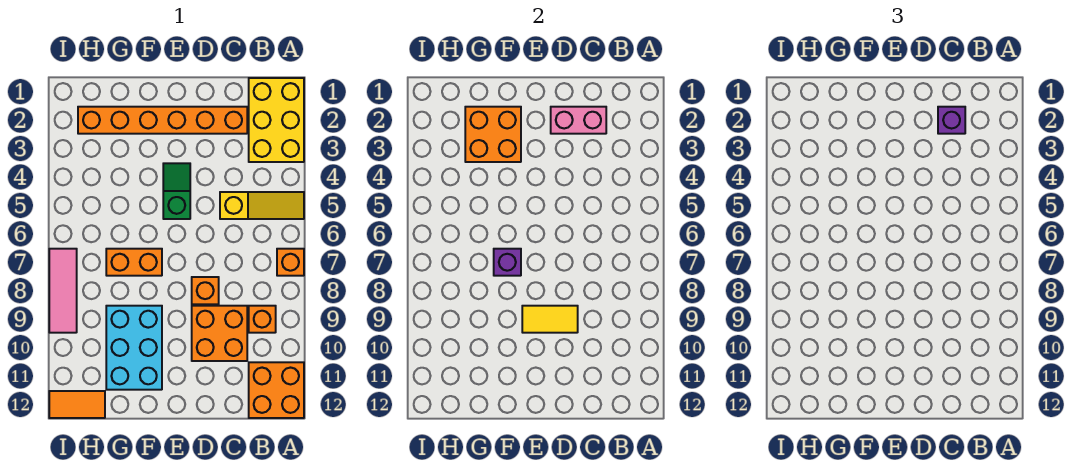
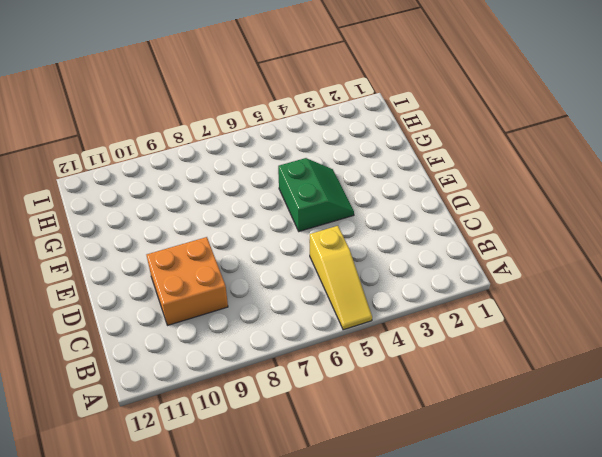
green 2x2 slope [278,158,354,231] -> green 1x2 slope [163,163,190,219]
none -> yellow 2x3 brick [249,78,304,162]
none -> orange 1x1 brick [277,249,304,276]
none -> orange 2x2 brick [249,362,304,418]

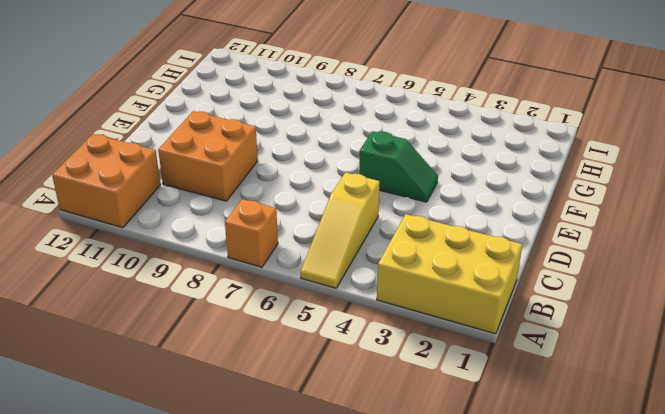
none -> orange 1x1 brick [249,306,276,333]
none -> orange 1x6 brick [78,107,247,134]
none -> orange 1x1 brick [192,277,219,304]

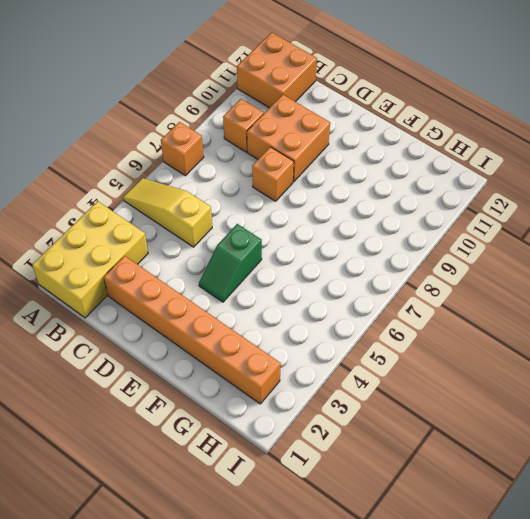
none -> orange 1x2 brick [106,249,162,276]
none -> cyan 2x3 brick [106,306,162,390]
none -> orange 1x2 tile [49,391,105,418]

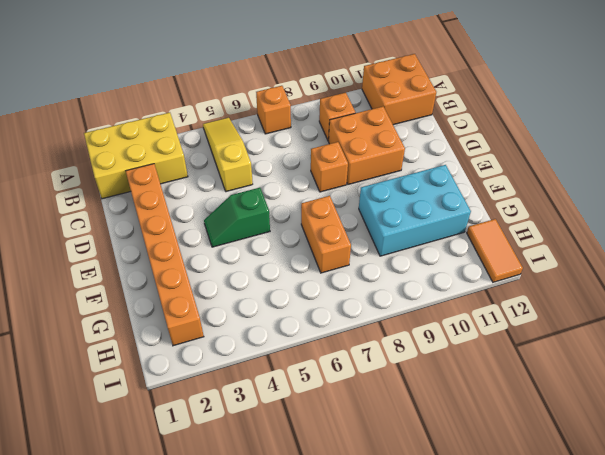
none -> pink 1x3 tile [49,249,77,333]
none -> pink 1x2 brick [551,107,606,134]
none -> yellow 1x2 tile [522,306,578,333]

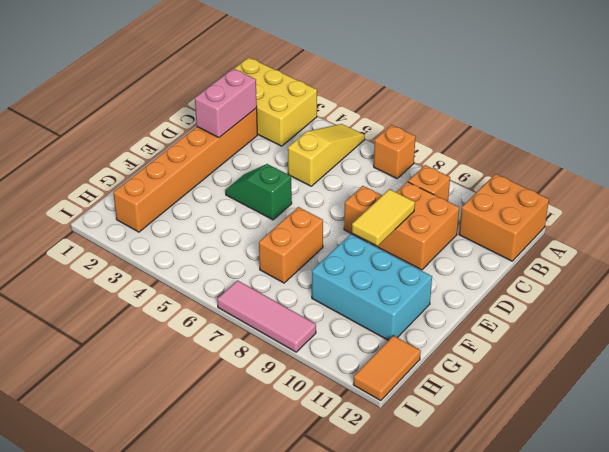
none -> orange 2x2 brick [465,107,521,162]
none -> purple 1x1 brick [494,249,521,276]
none -> purple 1x1 brick [938,107,965,134]

